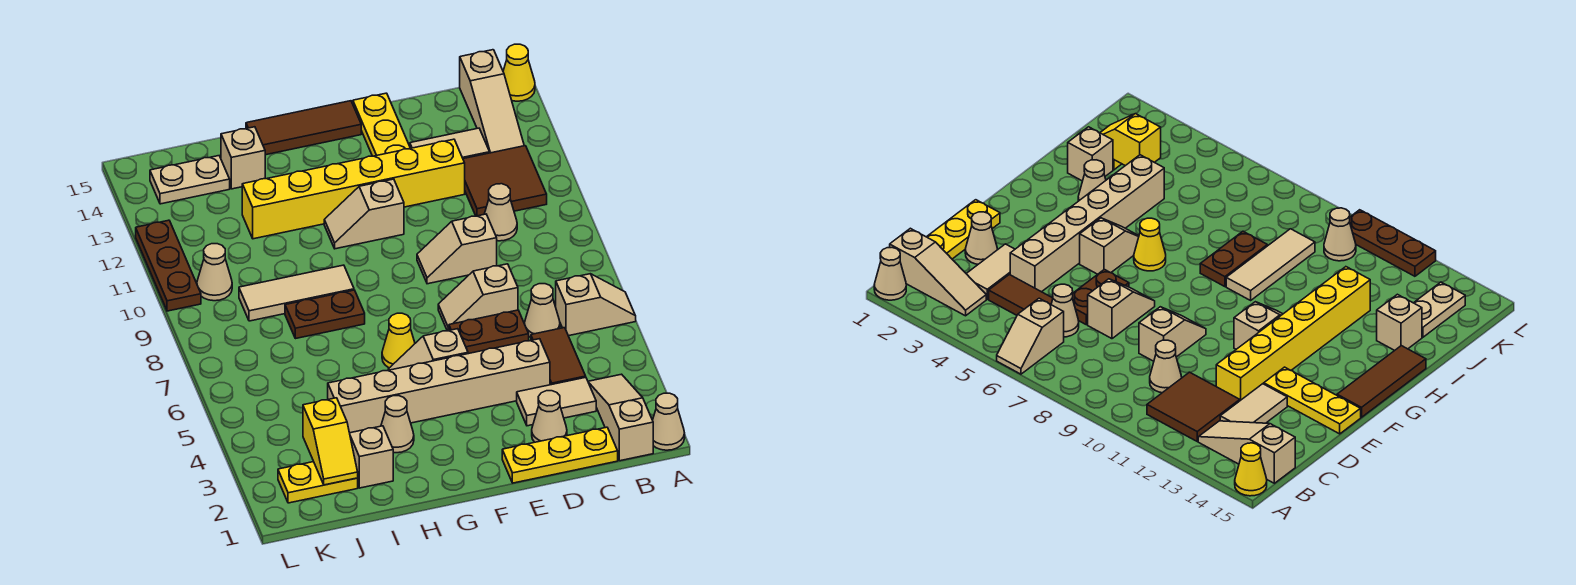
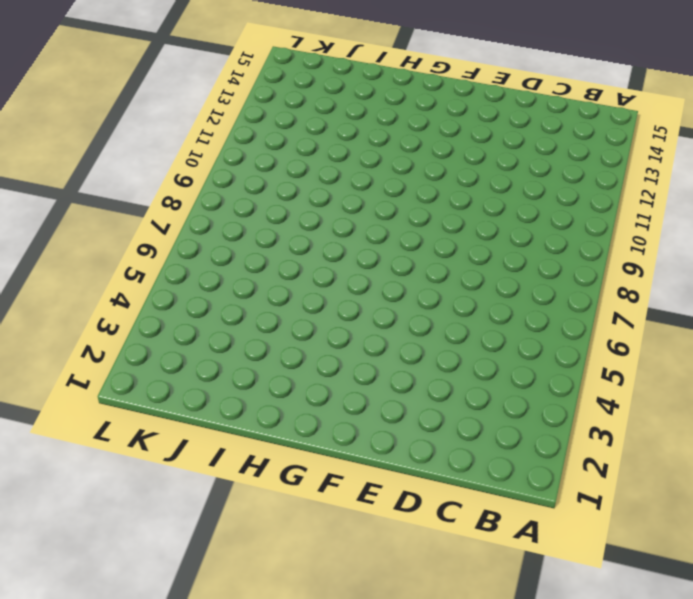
none -> tan 1x1 cone [653,393,685,450]
none -> tan 1x2 slope [556,274,636,336]
none -> yellow 1x1 cone [503,44,535,101]
none -> tan 1x3 slope [588,374,653,461]

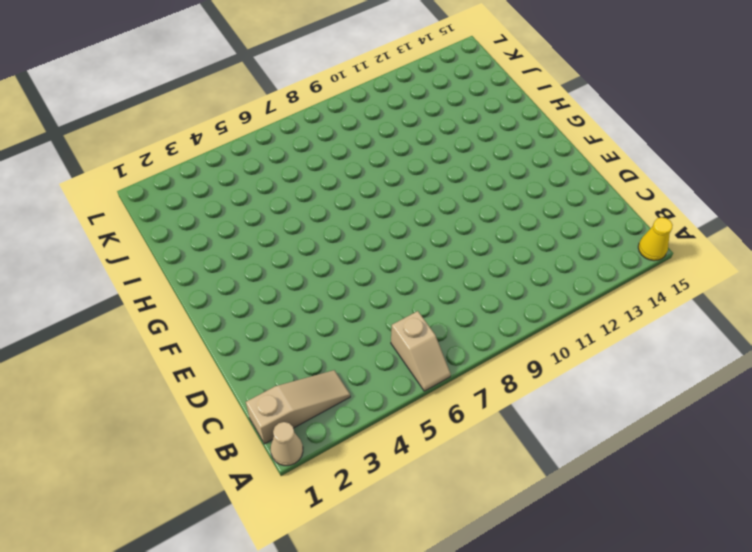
none -> brown 2x2 tile [463,146,547,216]
none -> tan 1x3 slope [460,50,524,153]
none -> yellow 1x3 plate [502,427,618,483]
none -> tan 1x2 tile [517,377,596,426]

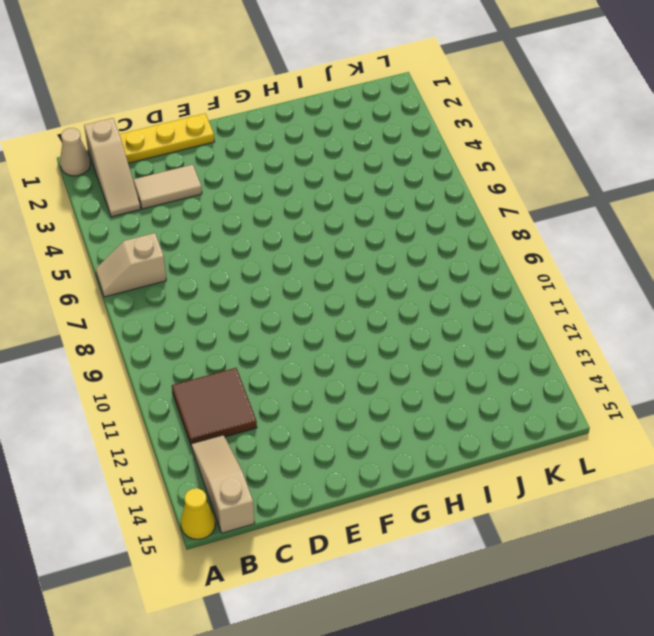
none -> brown 1x2 tile [531,328,586,385]
none -> tan 1x1 cone [525,284,560,337]
none -> tan 1x1 cone [485,184,517,241]
none -> tan 1x2 tile [410,128,490,159]

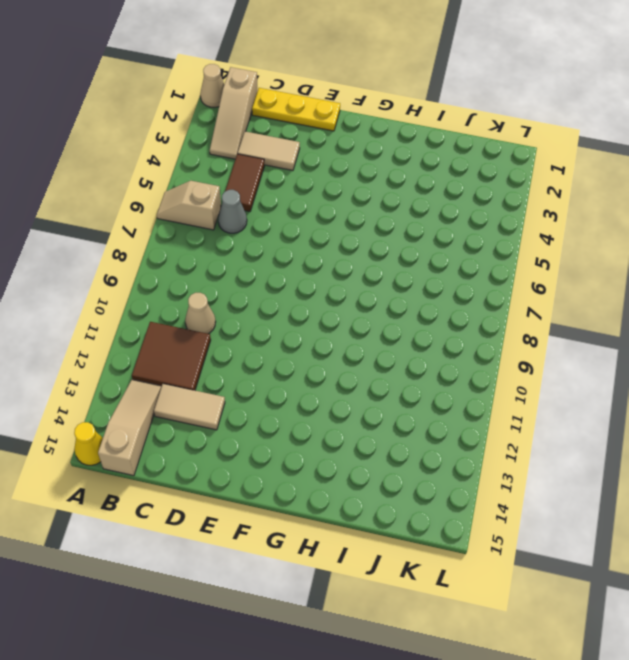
grey 1x1 cone [218,190,247,233] -> tan 1x1 cone [525,284,560,337]
none -> tan 1x1 cone [532,391,567,442]
none -> tan 1x6 brick [328,339,550,433]
none -> brown 1x2 plate [449,310,529,354]
none -> tan 1x2 slope [438,264,518,331]

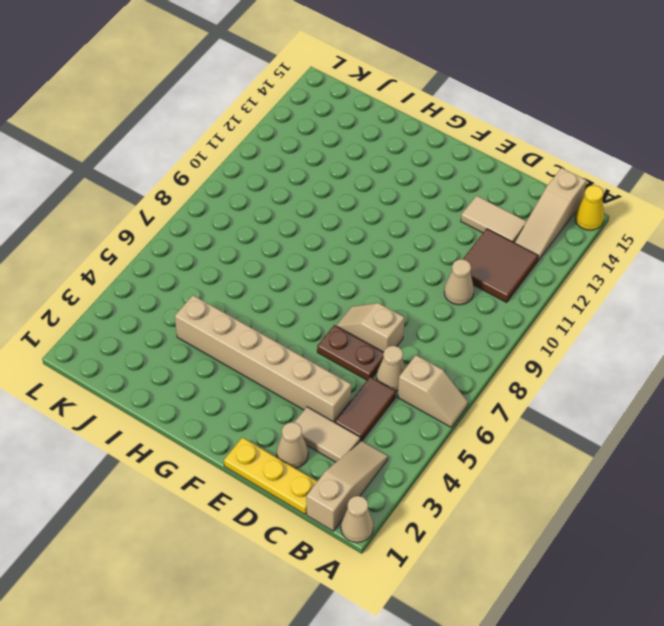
none -> tan 1x2 slope [417,214,497,284]
none -> yellow 1x6 brick [242,139,465,239]
none -> yellow 1x3 plate [353,93,410,156]
none -> tan 1x2 slope [388,329,468,370]

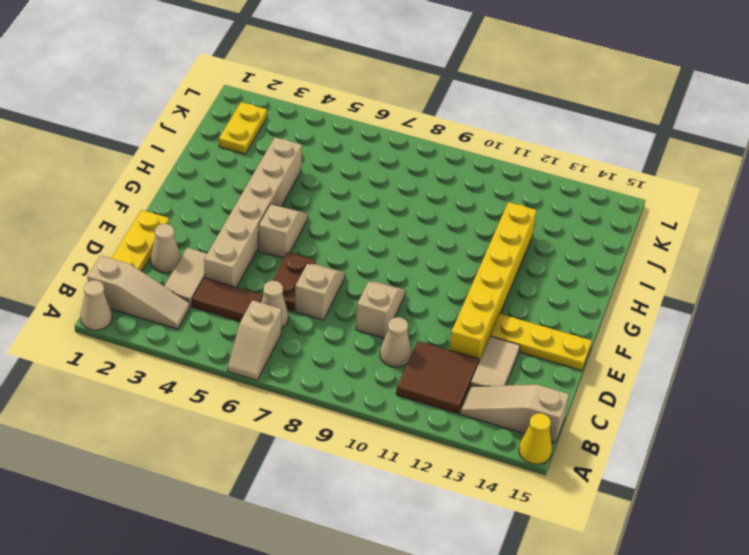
none -> tan 1x2 slope [324,179,404,249]
none -> brown 1x3 tile [246,101,361,155]
none -> yellow 1x1 cone [382,313,415,368]
none -> tan 1x1 cone [381,396,414,453]

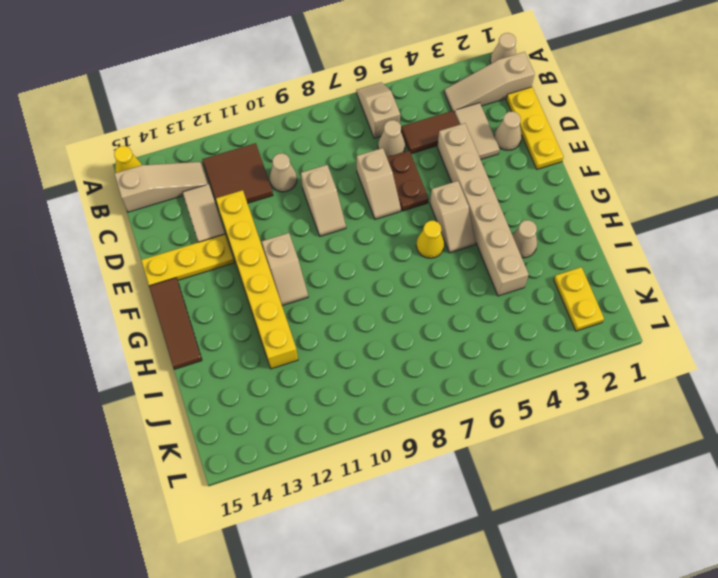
none -> brown 1x2 plate [285,290,365,339]
none -> tan 1x3 tile [239,265,354,321]
none -> tan 1x1 brick [350,426,393,488]
none -> tan 1x1 brick [221,127,265,189]

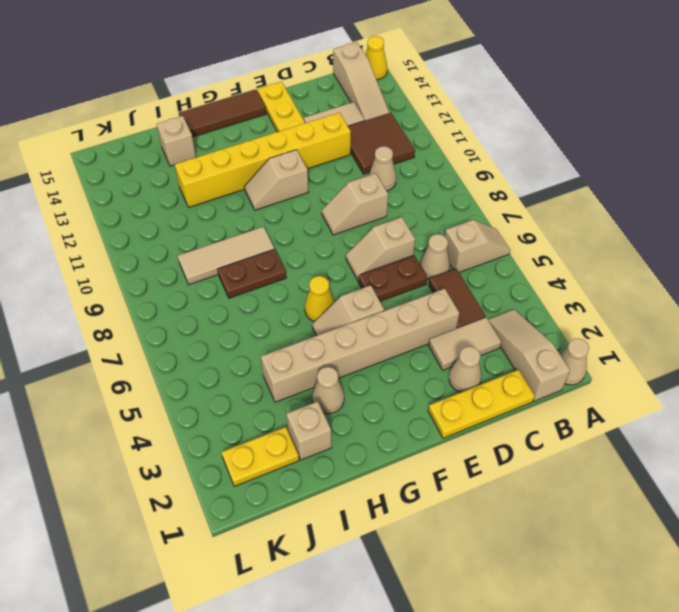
none -> tan 1x2 plate [150,156,230,204]
none -> tan 1x1 cone [197,244,232,301]
none -> brown 1x3 plate [136,220,201,311]
none -> yellow 1x2 slope [303,398,358,485]

